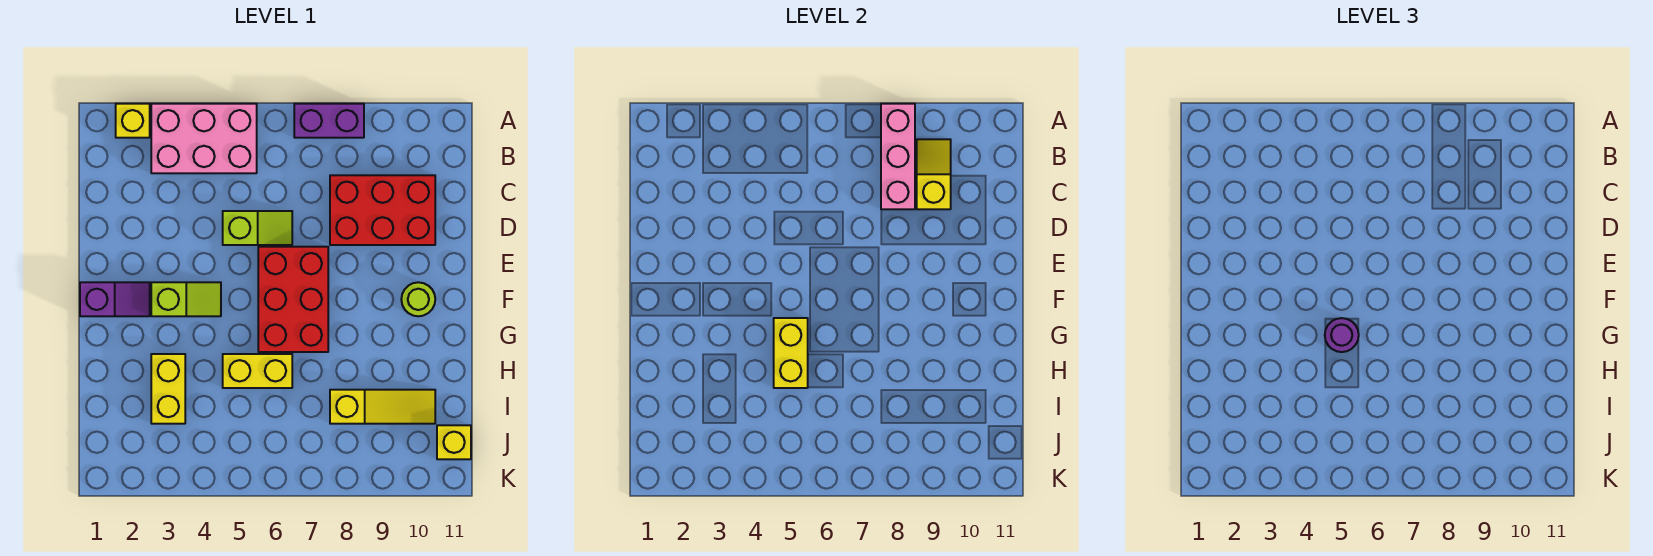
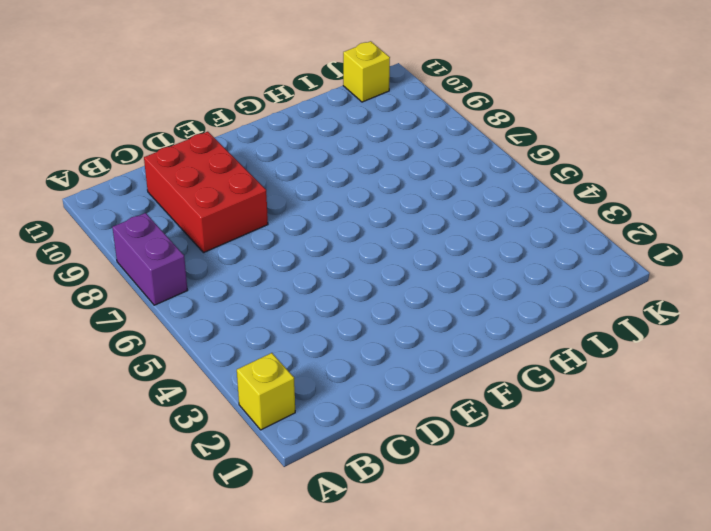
none -> pink 2x3 brick [151,104,257,173]
none -> lime 1x2 slope [223,211,292,245]
none -> red 2x3 brick [258,247,328,352]

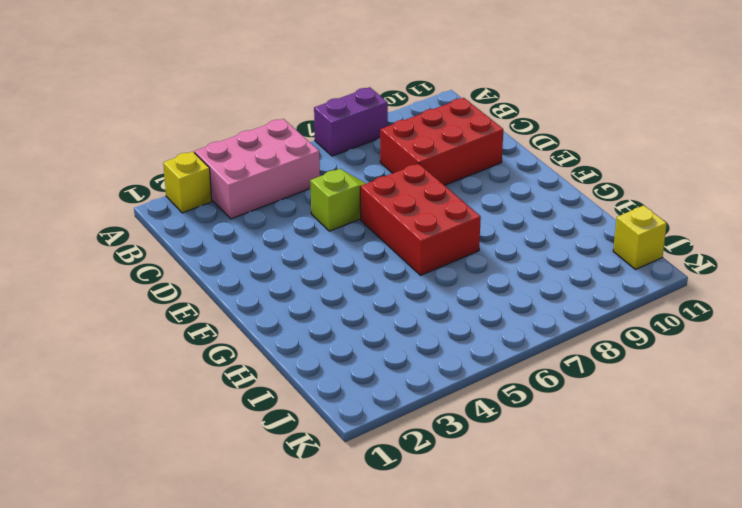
none -> purple 1x2 slope [80,282,150,316]
none -> lime 1x2 slope [151,282,221,316]
none -> lime 1x1 round brick [401,282,435,316]

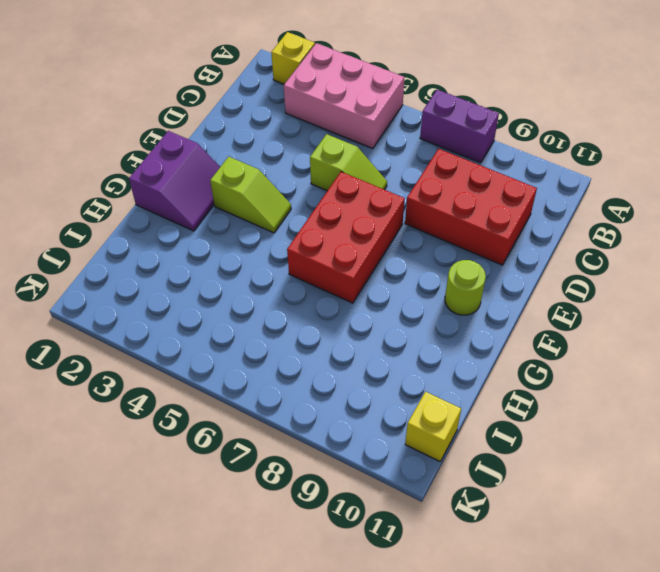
purple 2x2 slope [129,131,220,231] -> purple 1x2 slope [80,282,150,316]
none -> yellow 1x2 brick [151,354,185,424]
none -> yellow 1x2 brick [223,354,292,388]
none -> yellow 1x3 slope [330,390,435,424]

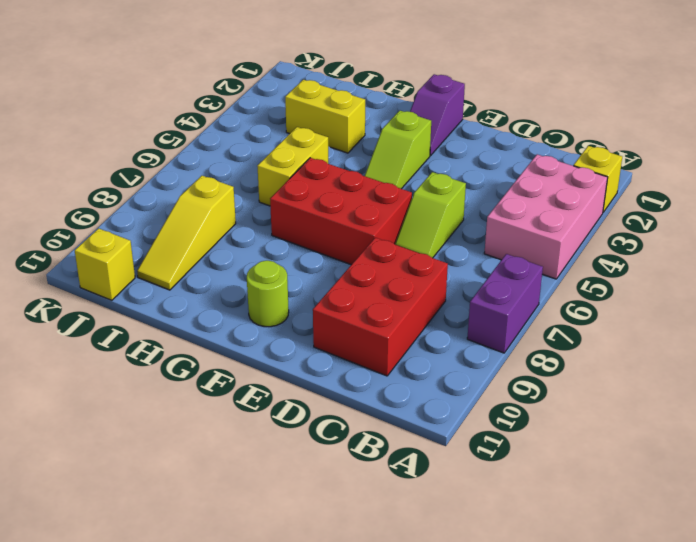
none -> pink 1x3 brick [881,104,915,209]
none -> yellow 1x2 slope [917,139,951,209]
none -> yellow 1x2 brick [774,318,808,388]

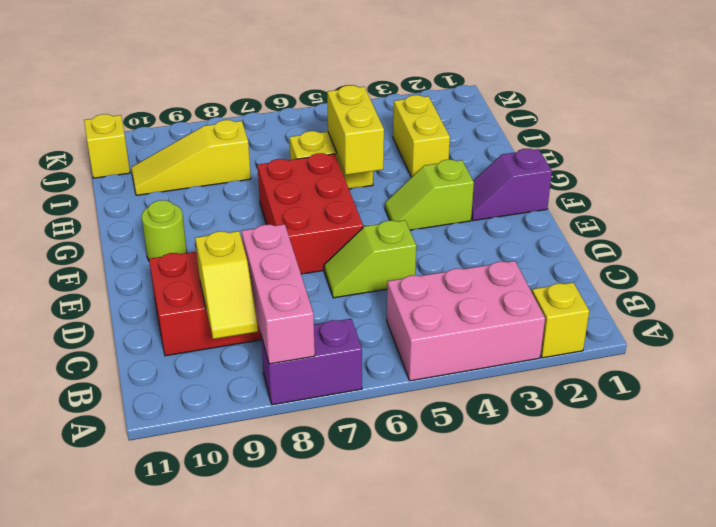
none -> purple 1x1 round brick [1325,318,1359,352]

